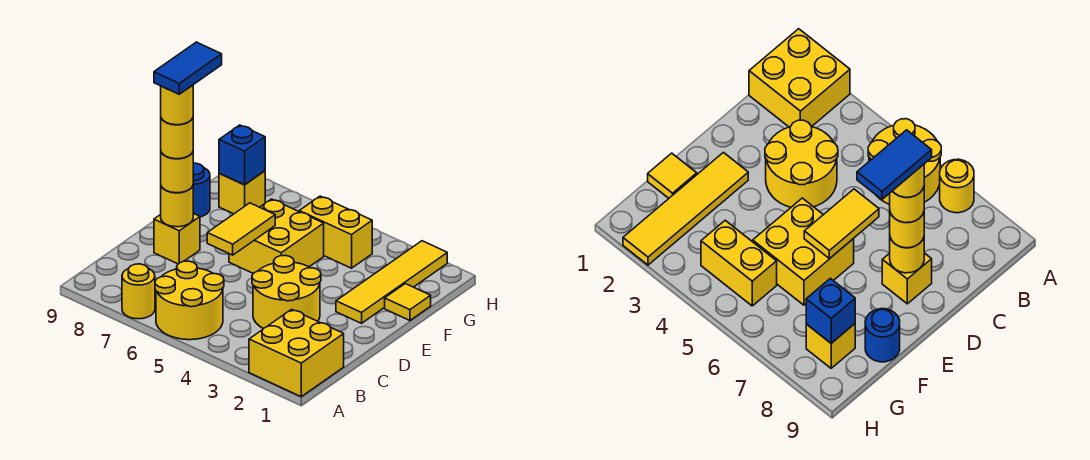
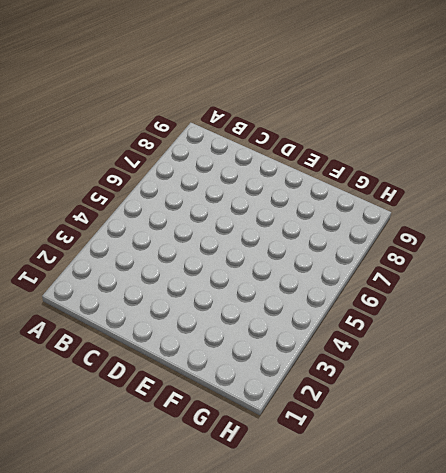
none -> yellow 2x2 brick [249,309,344,397]
none -> yellow 2x2 round brick [155,261,224,340]
none -> yellow 1x1 round brick [122,264,155,319]

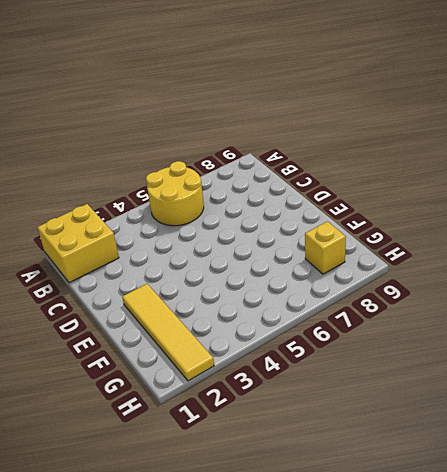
none -> yellow 1x1 round brick [122,264,155,319]
none -> yellow 2x2 round brick [252,255,321,329]
none -> yellow 1x1 brick [154,213,200,264]

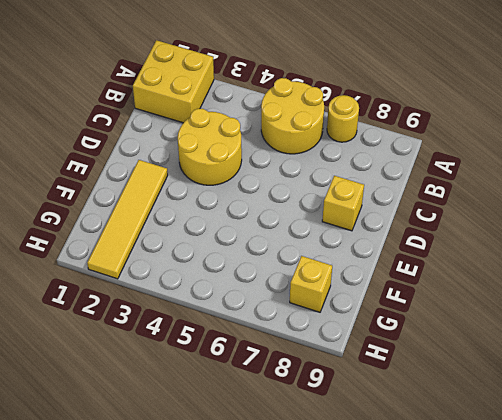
none -> yellow 2x2 brick [229,199,324,274]
none -> yellow 1x1 tile [385,284,431,321]
none -> blue 1x1 round brick [193,163,210,217]

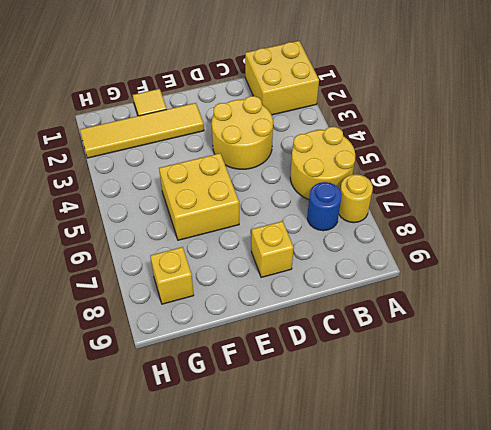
blue 1x1 round brick [307,182,342,231] -> blue 1x1 round brick moved to [193,163,210,217]
none -> yellow 1x2 brick [299,196,372,268]
none -> yellow 1x2 tile [207,203,275,255]
none -> yellow 1x1 round brick [161,186,193,227]

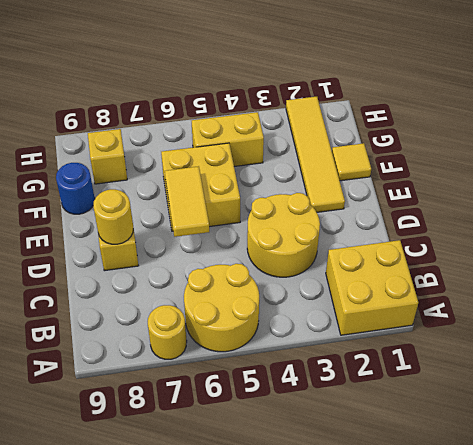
none -> blue 1x1 brick [219,125,265,185]
none -> yellow 1x1 round brick [161,152,193,193]
none -> yellow 1x1 round brick [161,118,193,159]

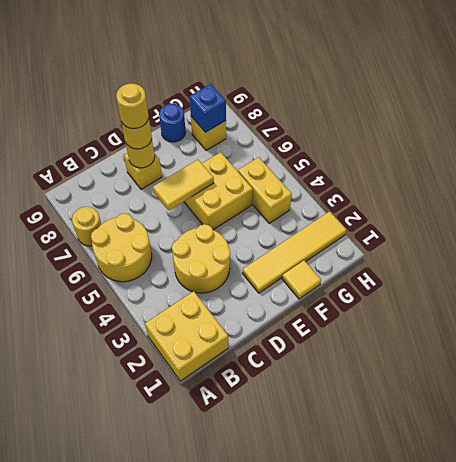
none -> yellow 1x1 round brick [161,85,193,125]
none -> blue 1x2 tile [154,42,222,94]

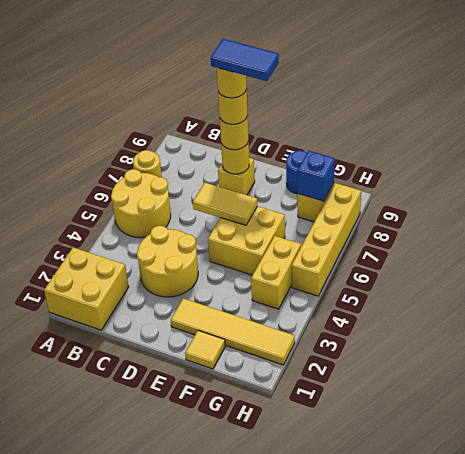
yellow 1x4 brick [292,183,361,296] -> none

